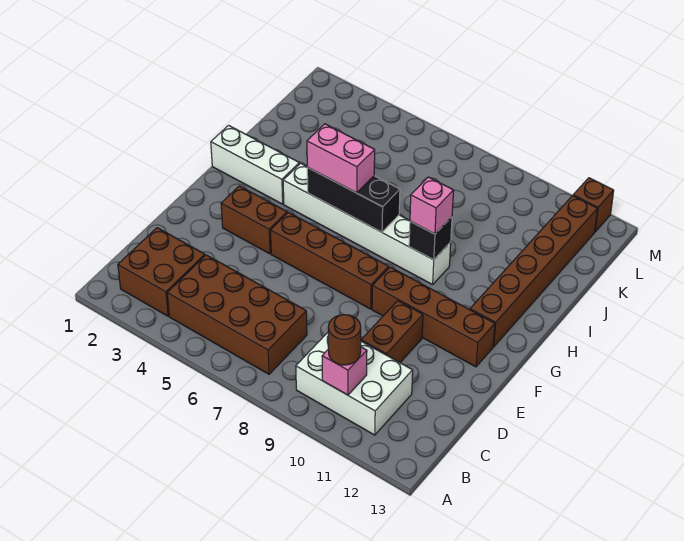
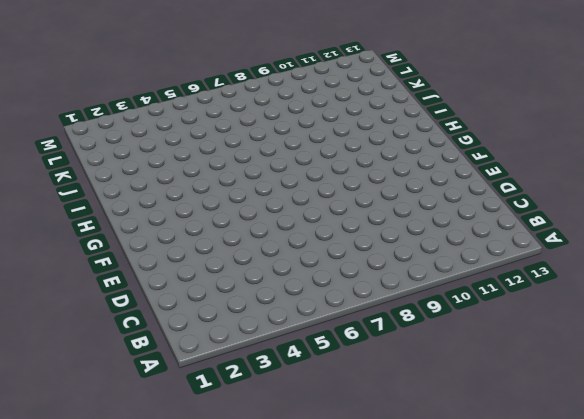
none -> brown 2x2 brick [118,228,205,316]
none -> brown 2x4 brick [167,255,307,374]
none -> white 2x3 brick [296,333,413,435]

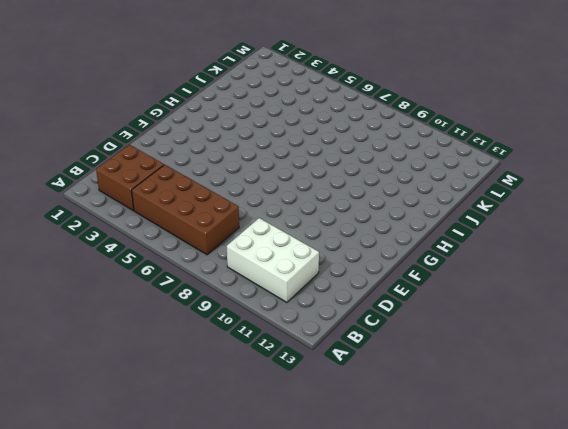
none -> brown 1x2 brick [361,301,423,362]
none -> brown 1x2 brick [221,186,287,254]
none -> brown 1x4 brick [270,212,389,309]

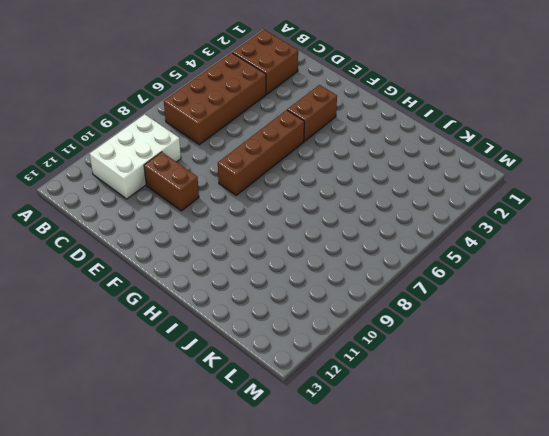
none -> brown 1x4 brick [372,267,495,367]
none -> brown 1x6 brick [470,196,597,347]
none -> white 1x3 brick [211,125,299,204]

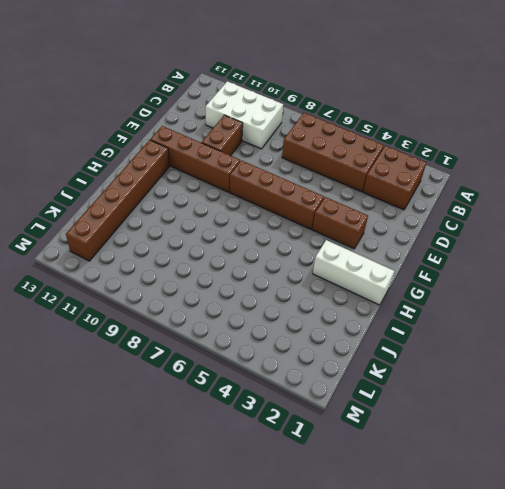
none -> white 1x6 brick [283,163,451,285]
none -> brown 1x1 brick [573,178,614,232]
none -> pink 1x1 brick [322,347,367,395]

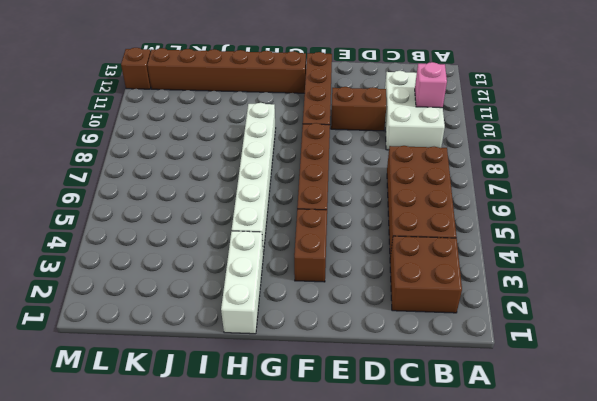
none -> black 1x3 brick [307,167,400,232]
none -> black 1x1 brick [409,217,452,260]
none -> brown 1x1 round brick [328,315,361,365]

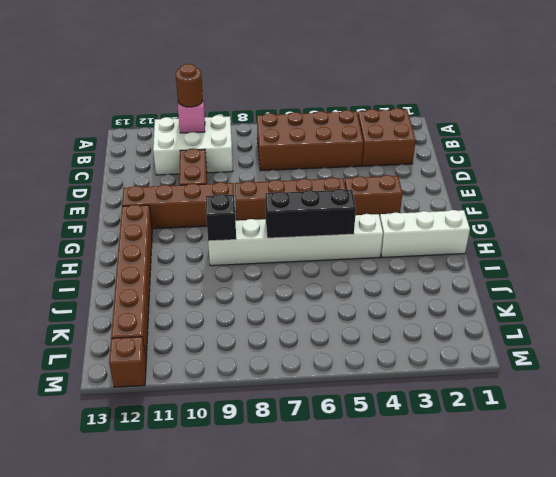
none -> pink 1x2 brick [307,124,375,193]
none -> pink 1x1 brick [410,177,454,234]

